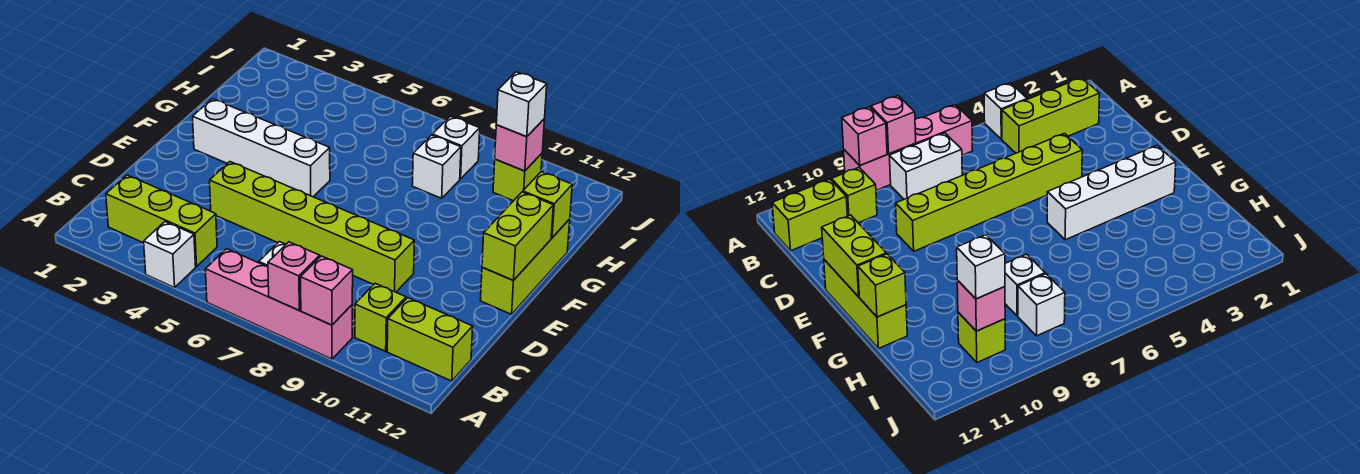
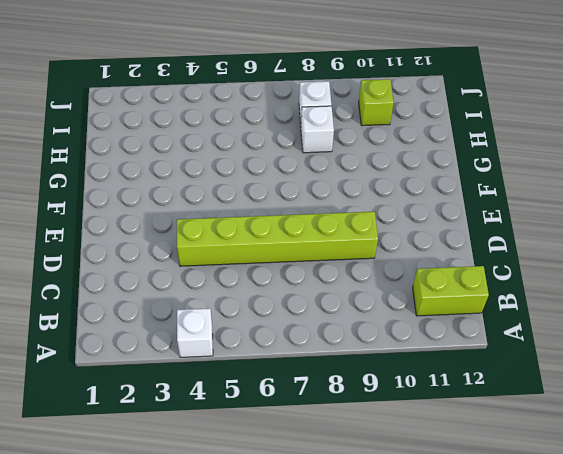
none -> pink 1x4 brick [205,249,352,359]
none -> lime 1x3 brick [106,175,217,267]
none -> white 1x2 brick [889,133,962,199]

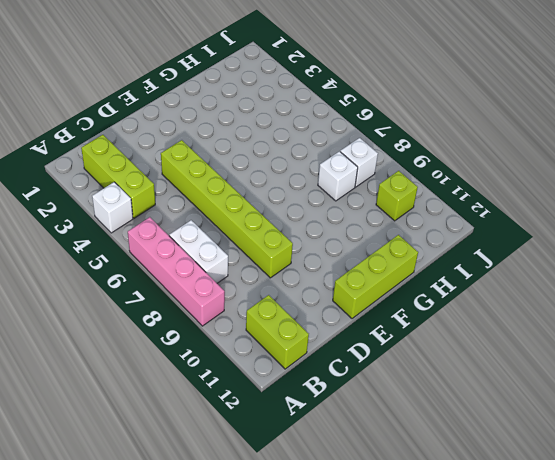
none -> lime 1x1 brick [355,283,406,351]
none -> white 1x4 brick [193,99,330,197]
none -> pink 1x1 brick [268,242,320,310]

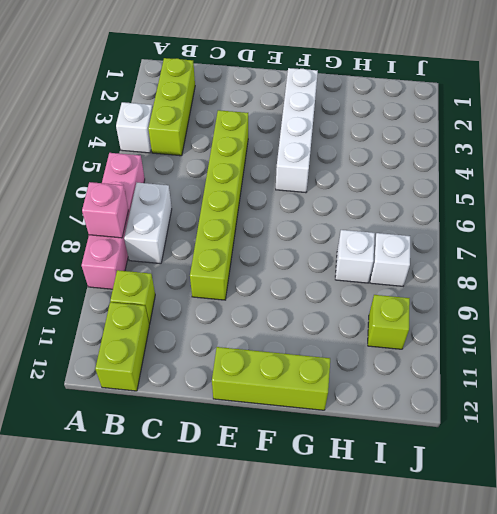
none -> pink 1x1 brick [301,256,353,325]
none -> lime 1x2 brick [482,192,553,281]
none -> lime 1x1 brick [523,172,572,238]

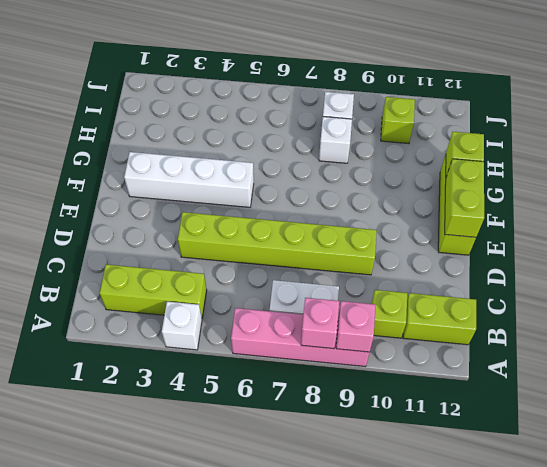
none -> pink 1x1 brick [495,119,545,171]
none -> white 1x1 brick [496,72,547,137]

